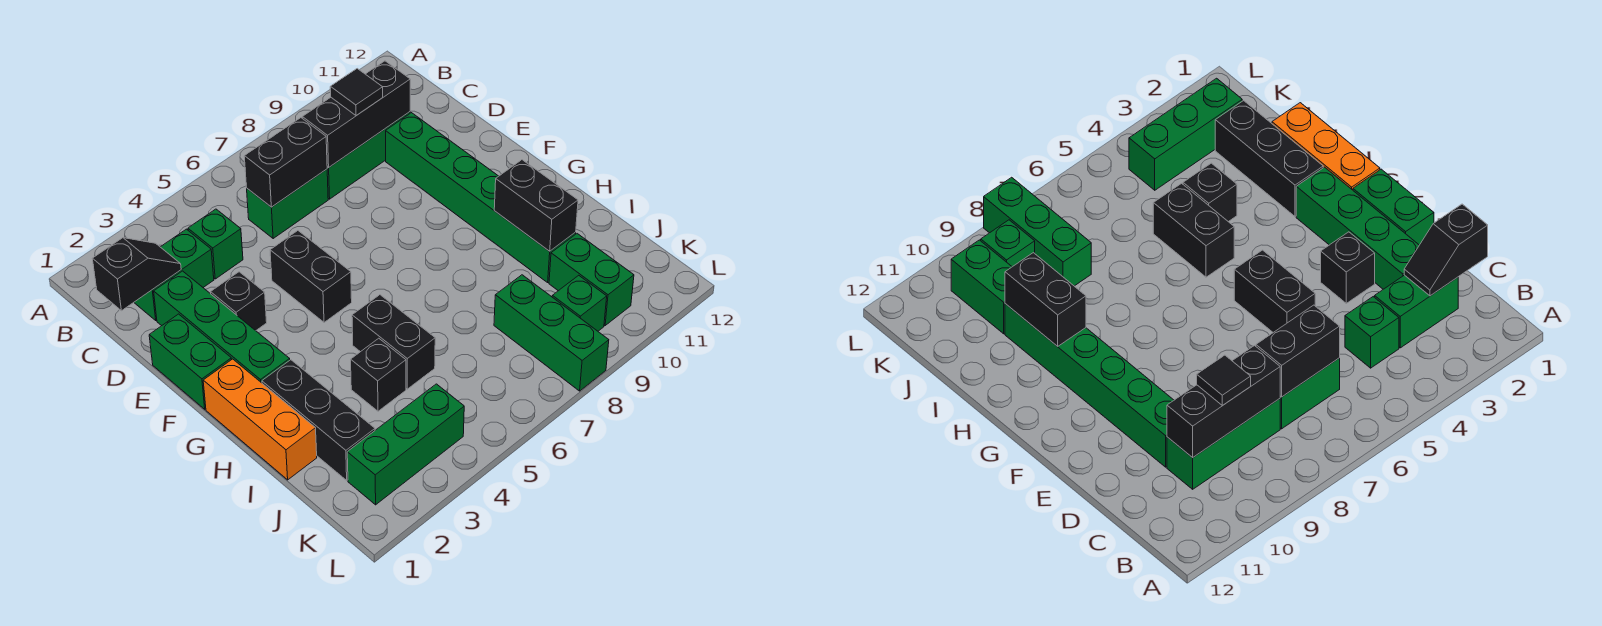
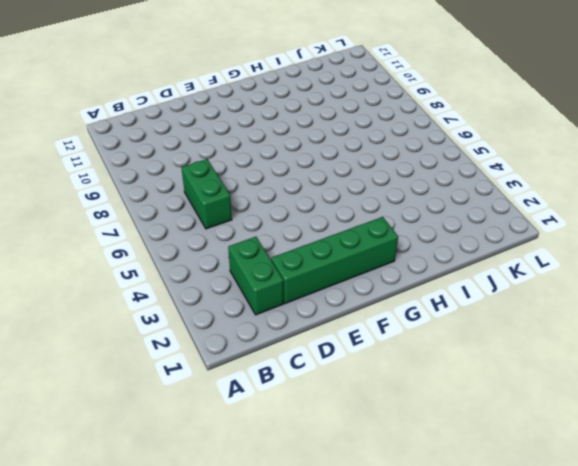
none -> green 1x1 brick [188,209,243,279]
none -> green 1x3 brick [327,112,410,199]
none -> green 1x6 brick [386,113,576,282]

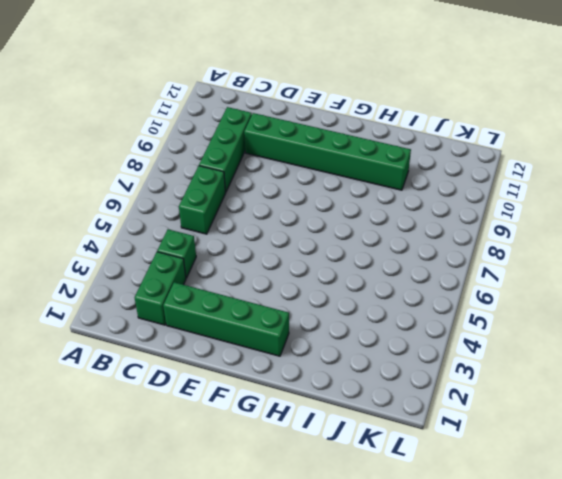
none -> green 1x2 brick [149,314,232,409]
none -> black 1x1 brick [211,272,267,331]
none -> black 1x2 brick [270,231,352,322]

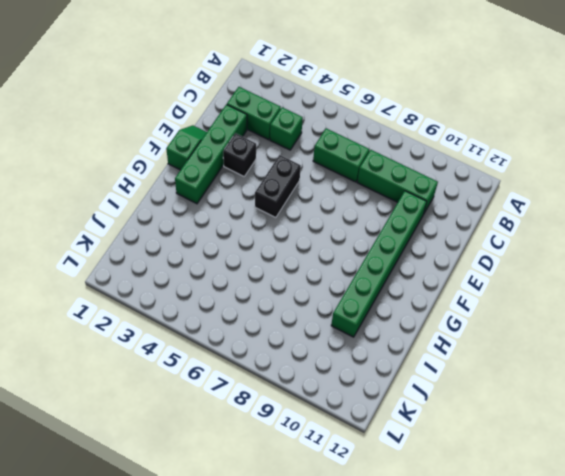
green 1x2 slope [166,125,207,170] -> green 1x2 brick [149,314,232,409]
none -> orange 1x3 brick [203,359,317,480]
none -> black 1x3 brick [262,360,375,480]
none -> black 1x2 brick [352,295,435,389]

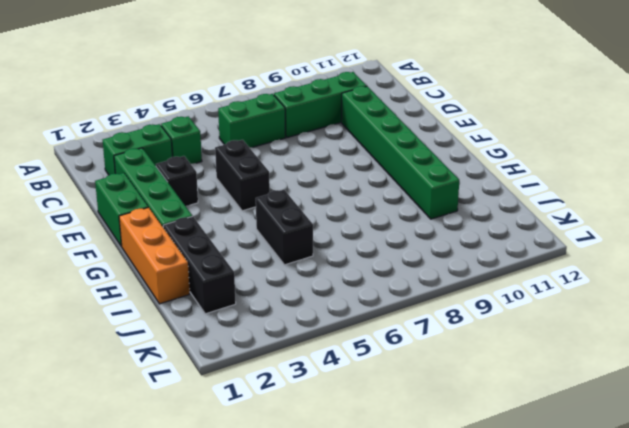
none -> black 1x1 brick [351,338,406,411]
none -> green 1x3 brick [494,275,609,391]
none -> green 1x2 brick [549,234,634,325]

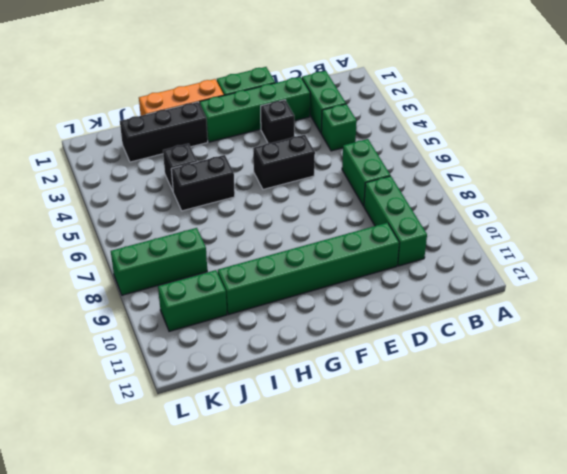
none -> green 1x3 brick [347,384,464,505]
none -> green 1x1 brick [552,275,607,331]
none -> black 1x2 slope [92,238,181,311]

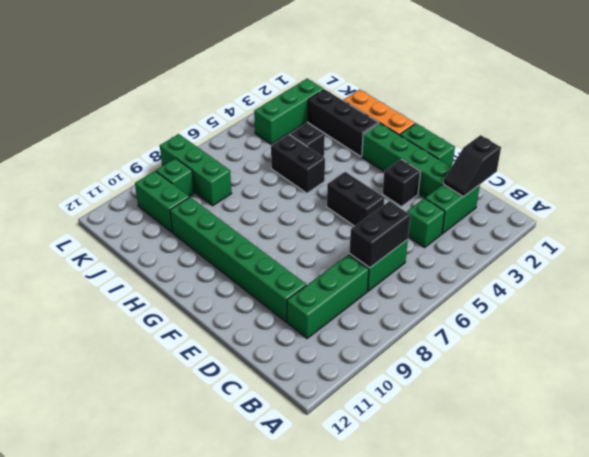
none -> black 1x3 brick [302,61,410,168]
none -> black 1x2 brick [494,160,578,251]
none -> black 1x1 tile [330,69,383,116]

